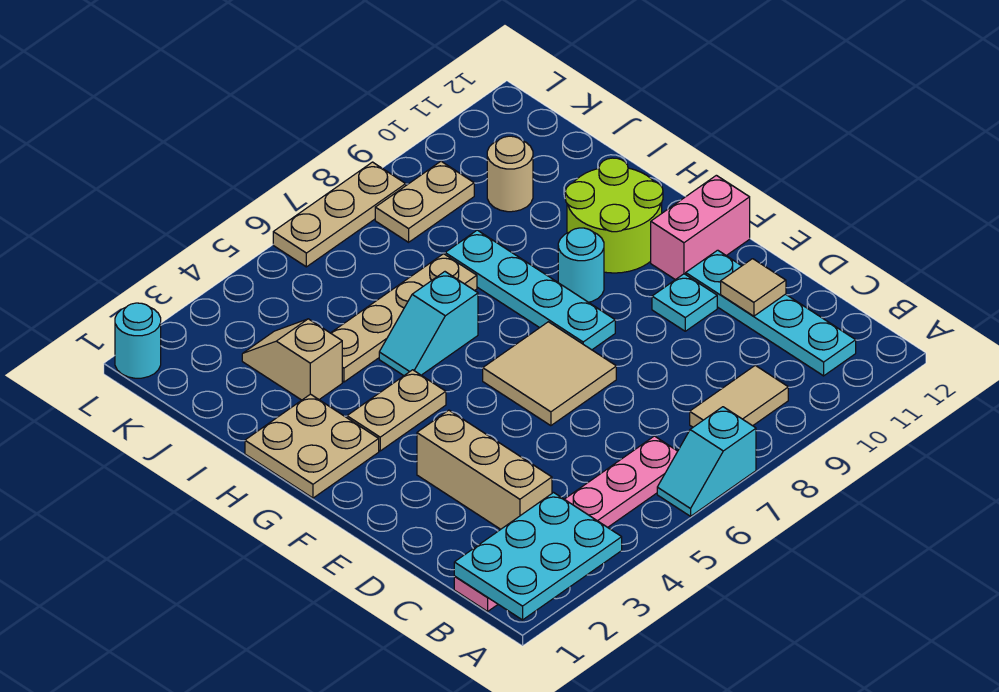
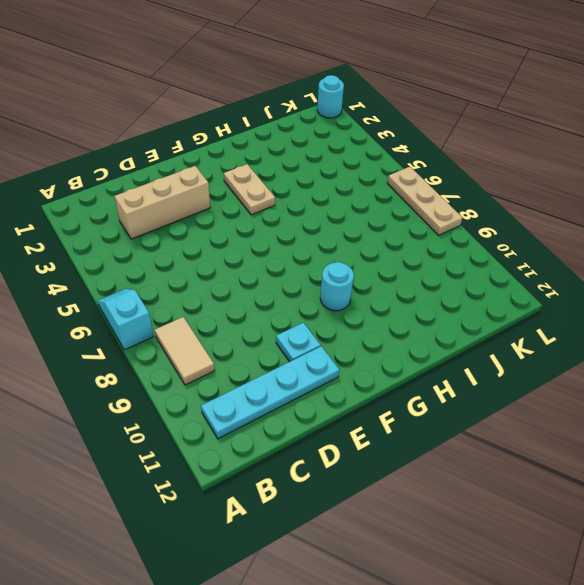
none -> pink 1x6 plate [454,436,678,611]
none -> tan 2x2 tile [483,322,616,426]
none -> cyan 1x4 plate [445,230,615,350]

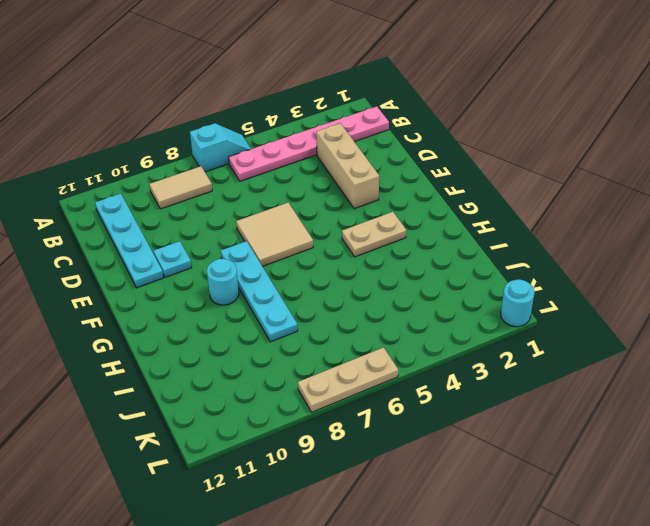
none -> pink 1x2 brick [651,175,750,280]
none -> tan 2x2 plate [245,394,379,498]
none -> lime 2x2 round brick [565,158,663,273]

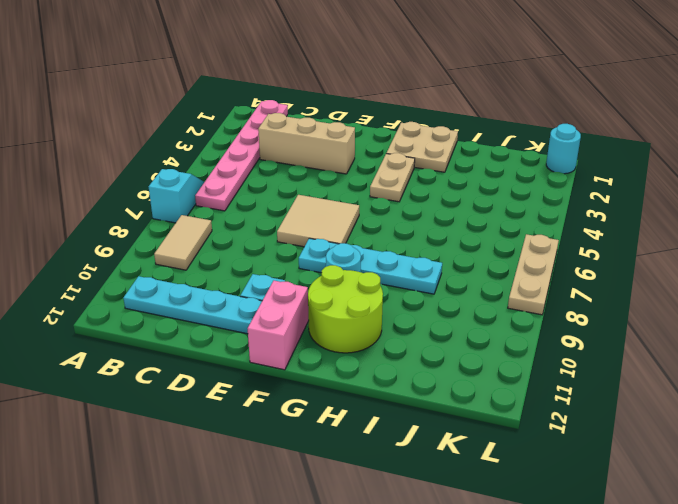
none -> cyan 1x2 slope [379,272,478,375]
none -> tan 1x2 slope [242,319,342,400]
none -> tan 1x4 plate [331,254,477,382]

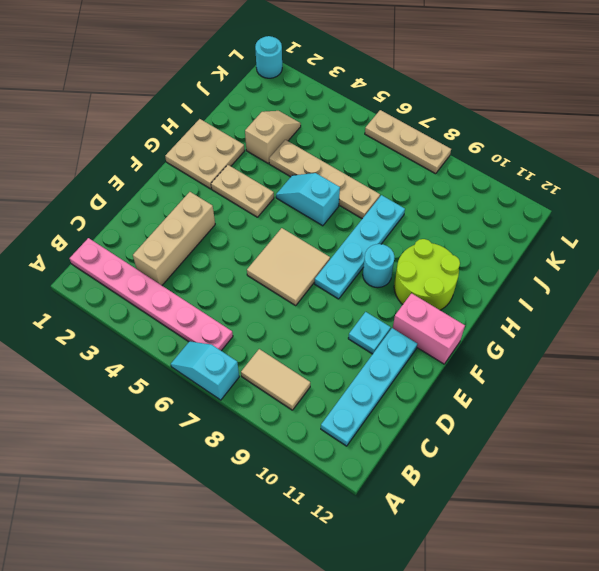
none -> tan 1x1 round brick [487,136,533,212]
none -> tan 1x2 plate [375,161,474,242]
none -> cyan 2x3 plate [454,493,622,620]

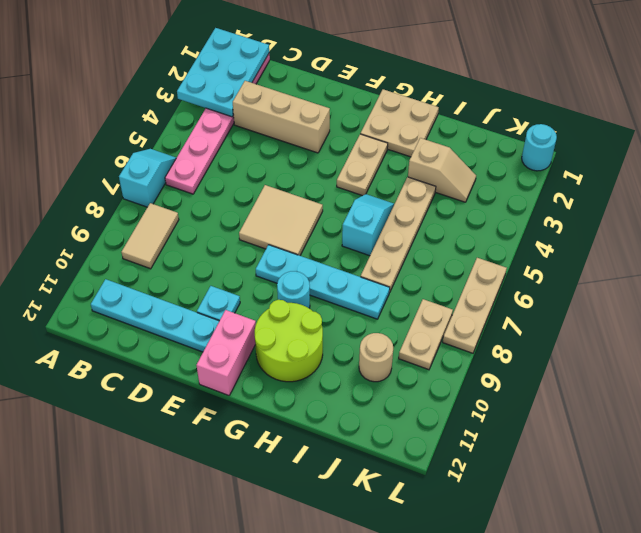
none -> tan 1x1 tile [721,259,786,316]

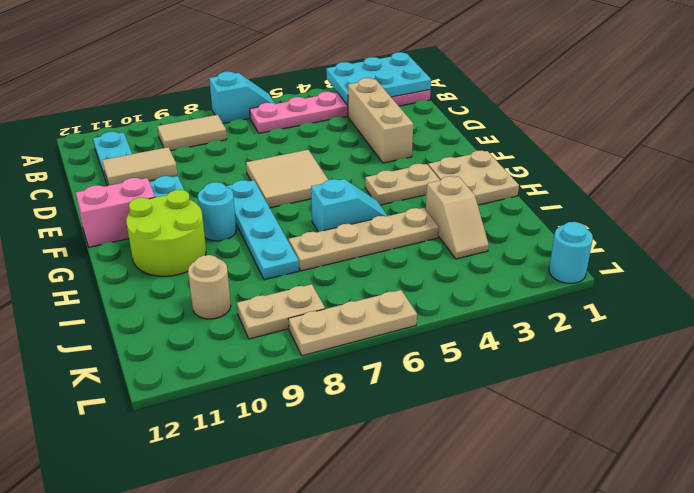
tan 1x2 tile [102,147,177,185] -> tan 1x1 tile [721,259,786,316]

